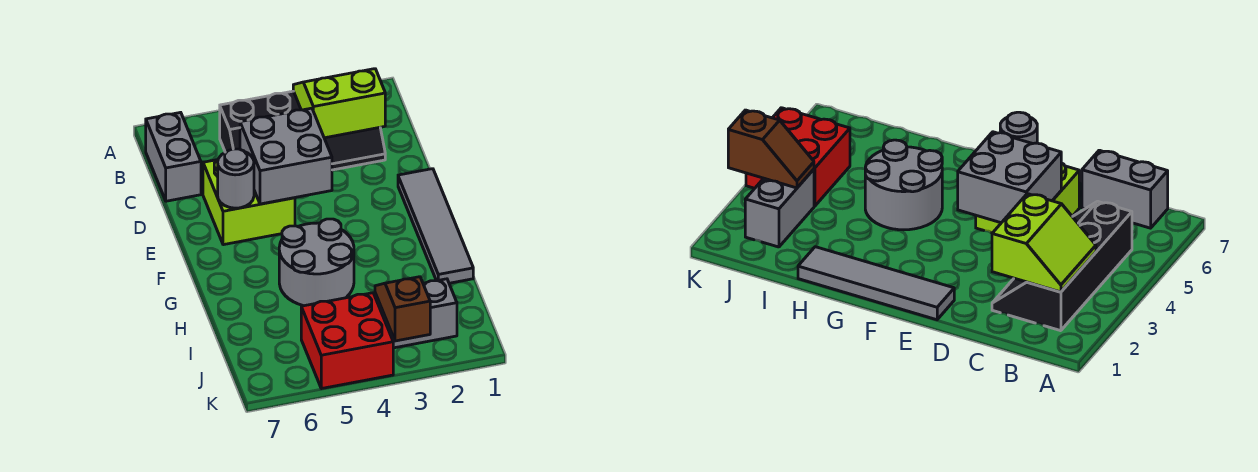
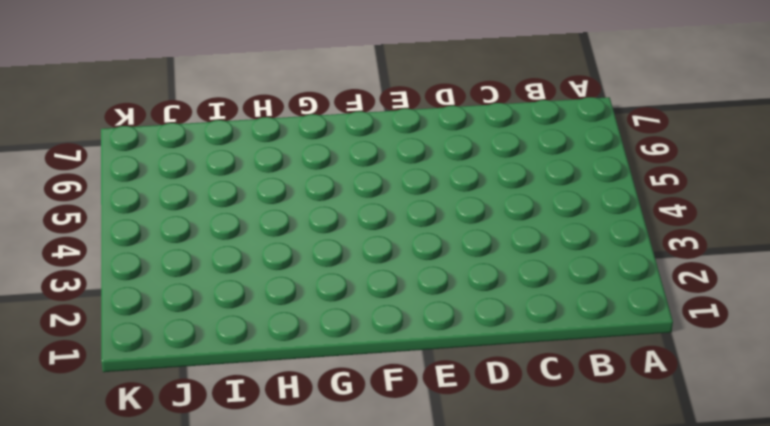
none -> black 2x4 slope [220,91,385,170]
none -> grey 1x2 brick [146,112,201,201]

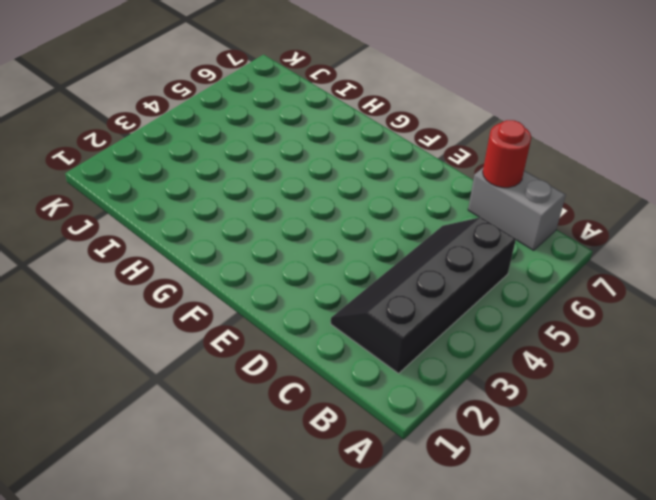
red 1x1 round brick [483,120,532,188] -> none
none -> lime 2x2 brick [203,160,295,245]
none -> grey 1x4 tile [398,169,473,283]

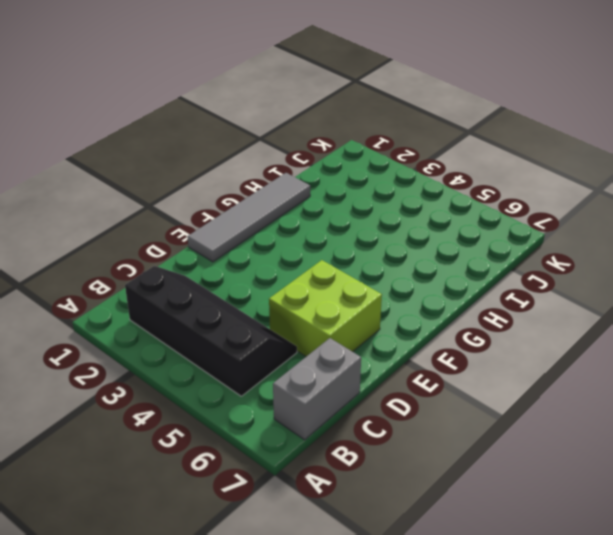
none -> grey 2x2 round brick [279,219,354,306]
none -> grey 1x2 brick [375,279,457,348]

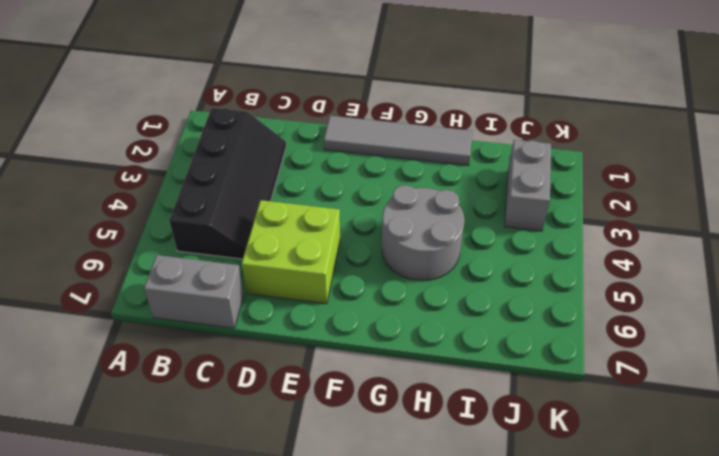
none -> red 2x2 brick [301,293,393,389]
none -> lime 2x2 slope [293,69,385,138]

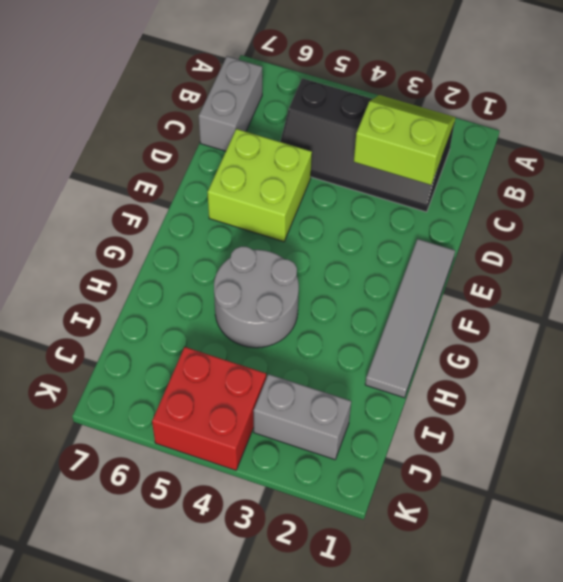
none -> grey 2x2 brick [240,108,332,204]
none -> grey 1x1 round brick [218,149,254,208]

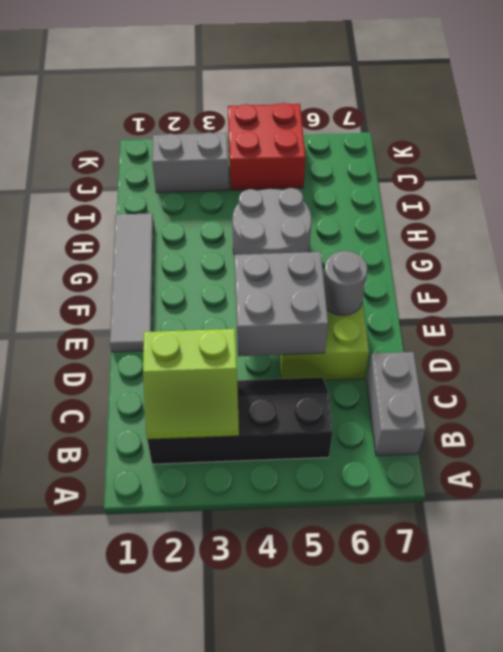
none -> brown 1x2 slope [375,277,430,341]

